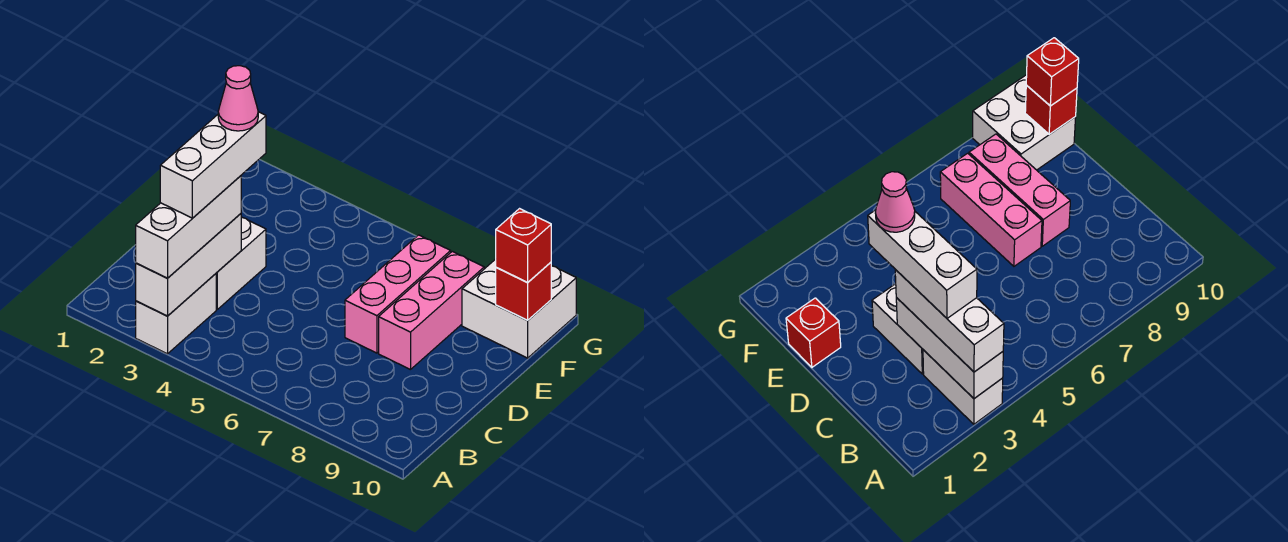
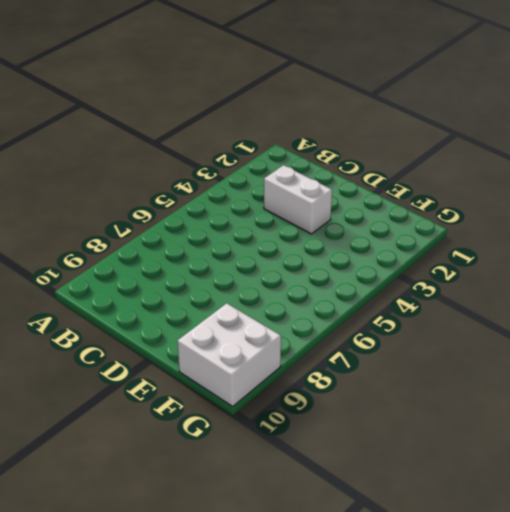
none -> white 1x2 brick [136,274,216,354]
none -> pink 1x3 brick [345,235,451,353]
none -> pink 1x3 brick [379,251,484,370]

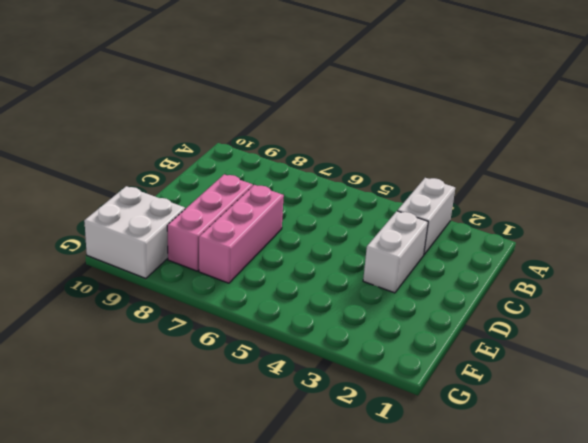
none -> red 1x1 brick [786,298,841,367]
none -> white 1x3 brick [136,214,241,316]
none -> red 1x1 brick [496,262,551,320]

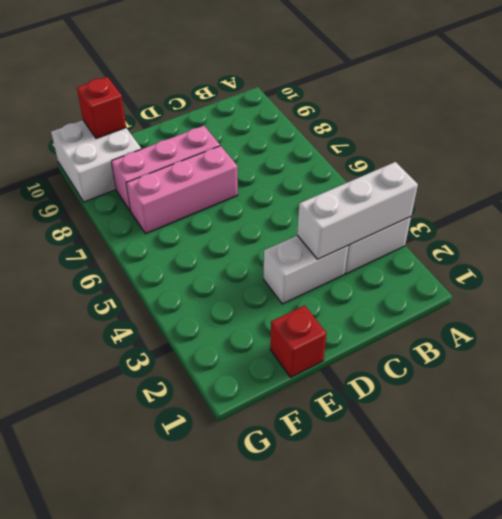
none -> white 1x3 brick [136,176,241,278]
none -> red 1x1 brick [496,209,551,282]
none -> white 1x3 brick [160,112,266,218]

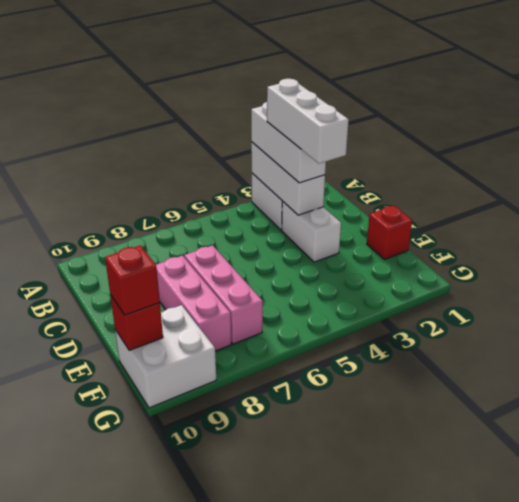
none -> pink 1x1 cone [218,66,258,131]

